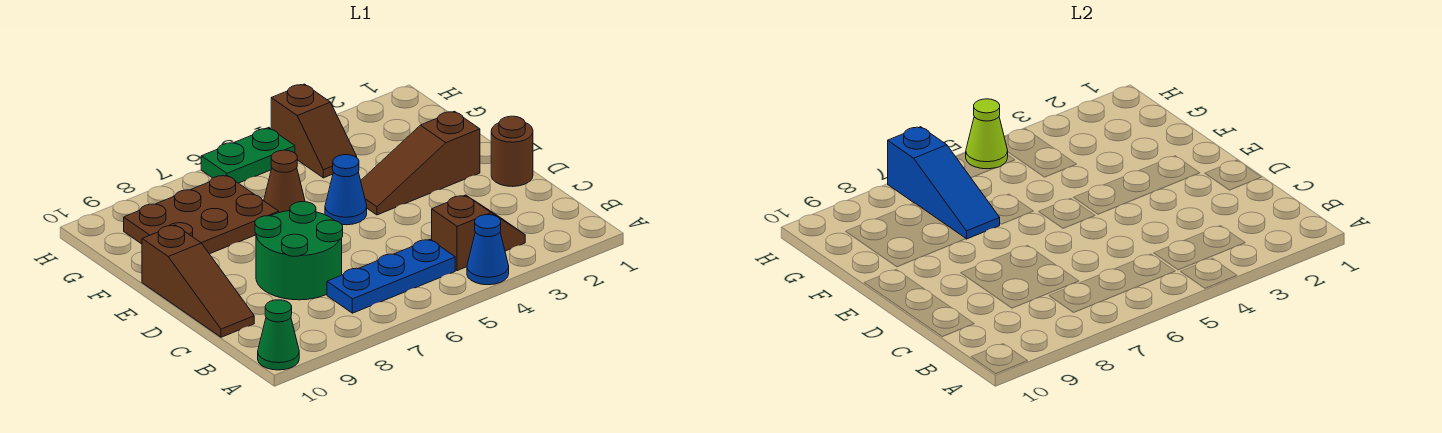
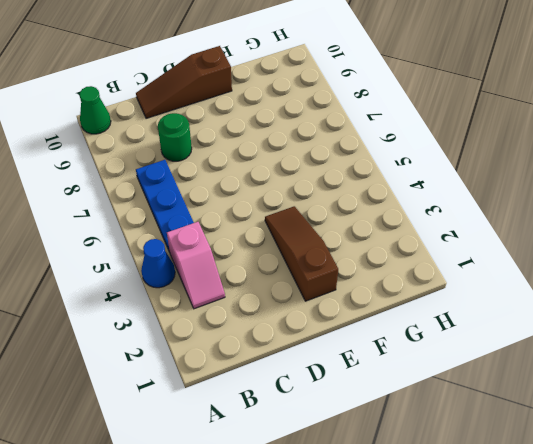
pink 1x2 slope [167,222,225,309] -> brown 1x2 slope [432,195,525,271]
green 1x1 round brick [158,113,192,161] -> green 2x2 round brick [255,202,343,300]
none -> brown 1x1 round brick [491,116,533,187]
none -> blue 1x1 cone [325,155,367,225]
none -> brown 1x1 cone [264,150,305,213]

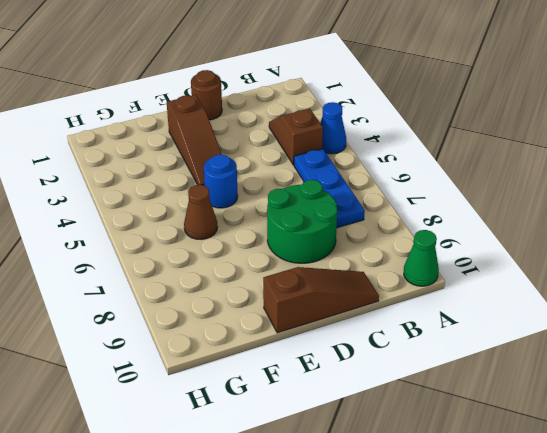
blue 1x1 round brick [204,154,238,208] -> blue 1x1 cone [325,155,367,225]
none -> brown 2x3 plate [124,175,279,254]
none -> brown 1x2 slope [271,84,357,178]
none -> green 1x2 plate [201,128,295,183]

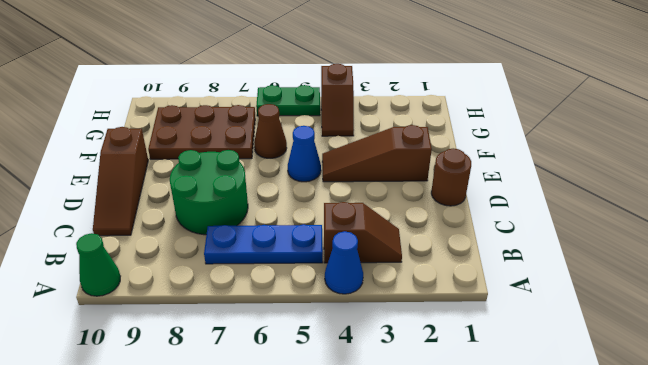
none -> blue 1x3 slope [888,127,1000,239]
none -> lime 1x1 cone [966,99,1008,169]

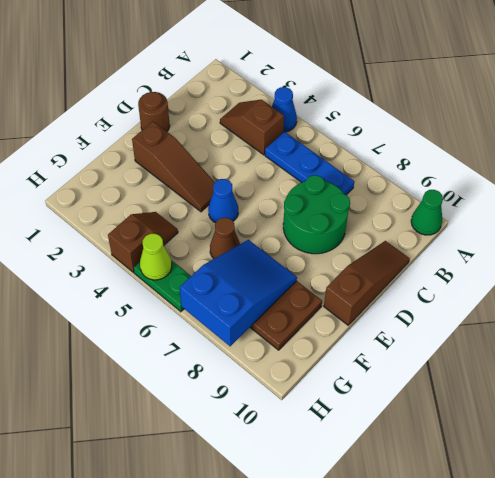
blue 2x3 slope [180,240,297,346] -> blue 1x3 slope [888,127,1000,239]

